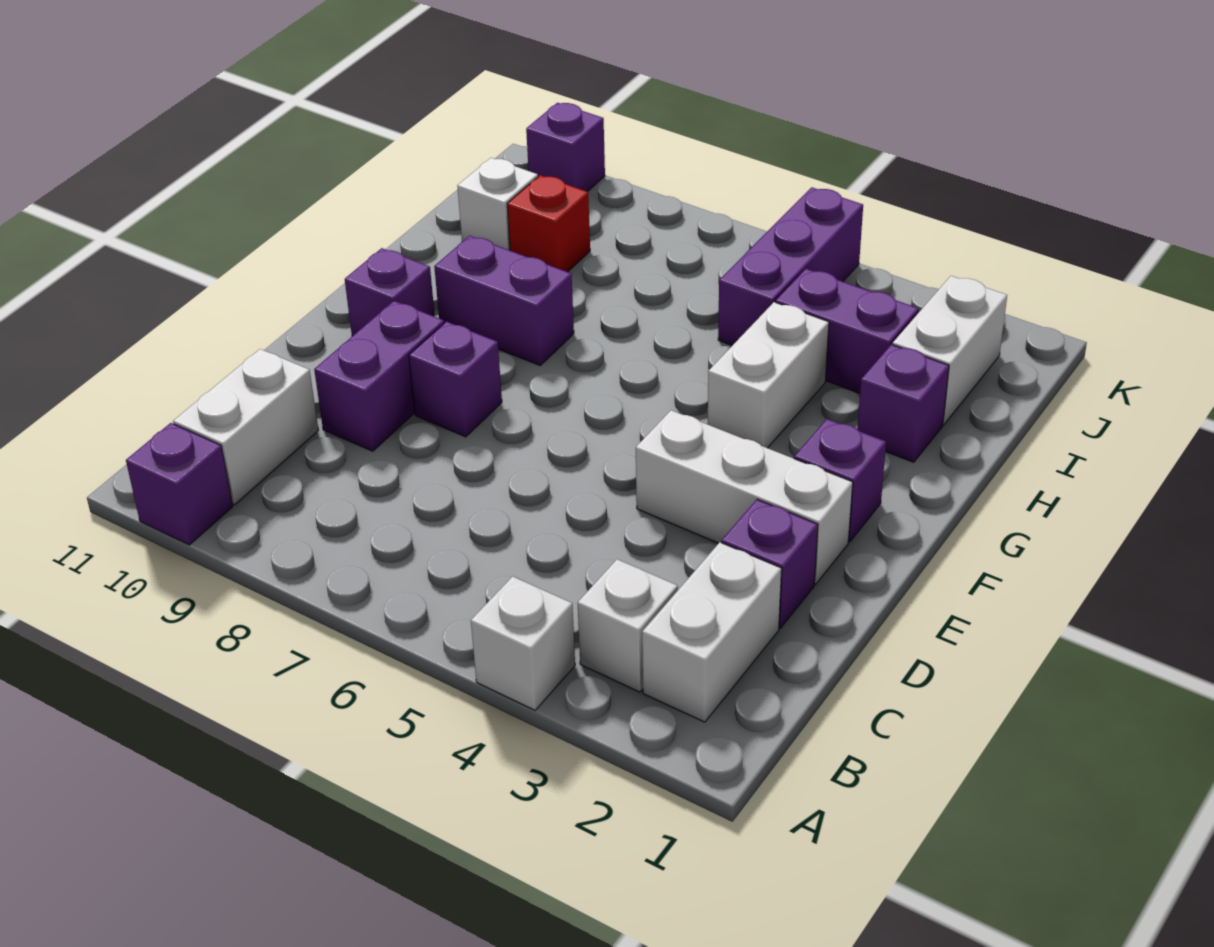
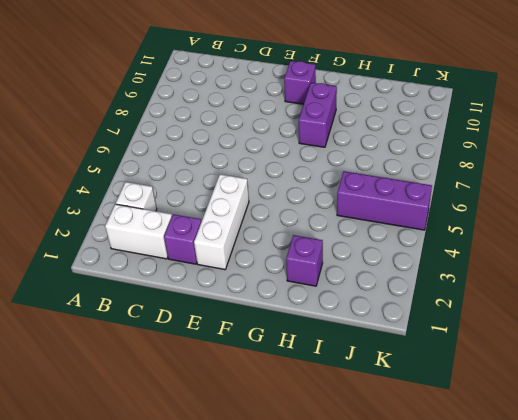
none -> white 1x1 brick [471,576,575,710]
none -> purple 1x1 brick [126,423,233,545]
none -> white 1x2 brick [173,349,319,505]

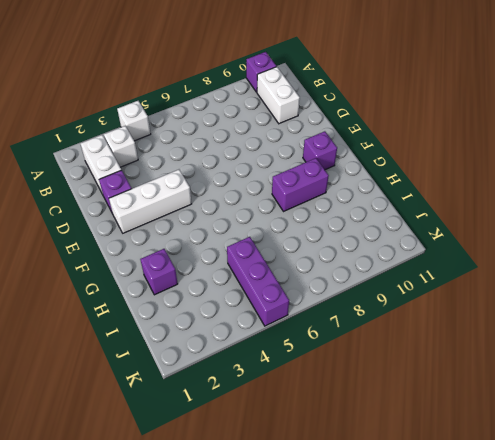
none -> purple 1x2 brick [314,301,444,451]
none -> purple 1x1 brick [409,322,502,437]
none -> purple 1x1 brick [794,419,886,542]

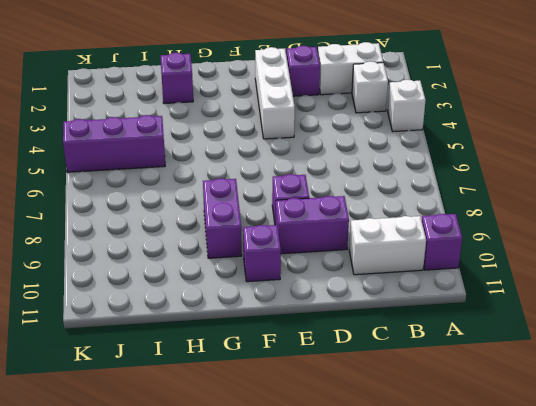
none -> purple 1x1 brick [794,419,886,542]
none -> white 1x2 brick [708,302,829,448]
none -> white 1x2 brick [893,276,1007,425]

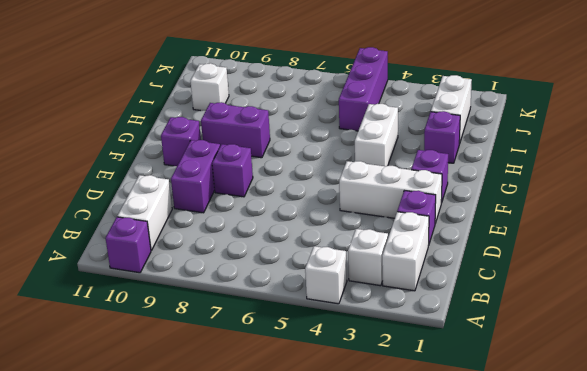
none -> purple 1x2 brick [776,269,919,393]
none -> red 1x1 brick [507,175,590,272]
none -> purple 1x1 brick [526,103,605,192]

